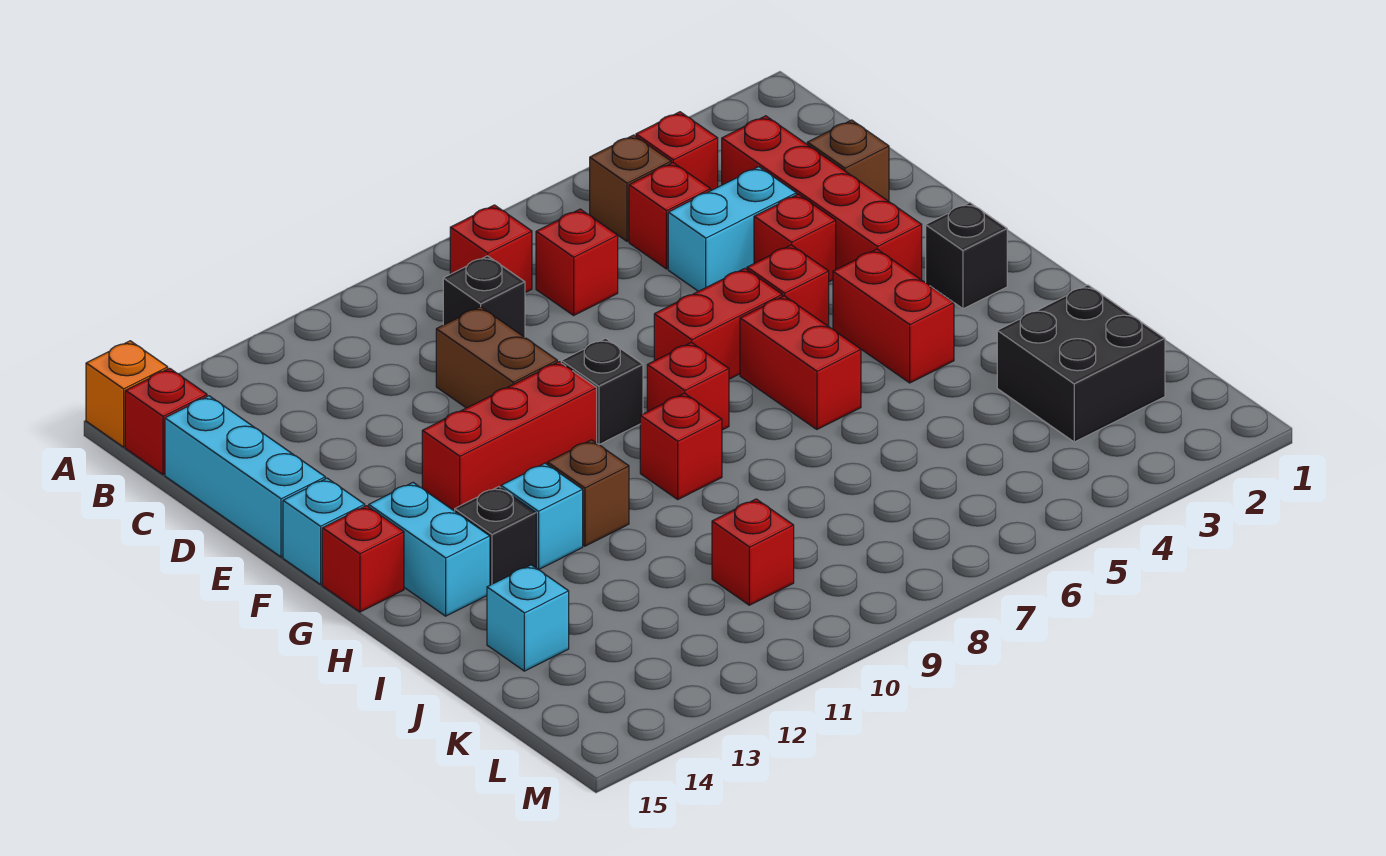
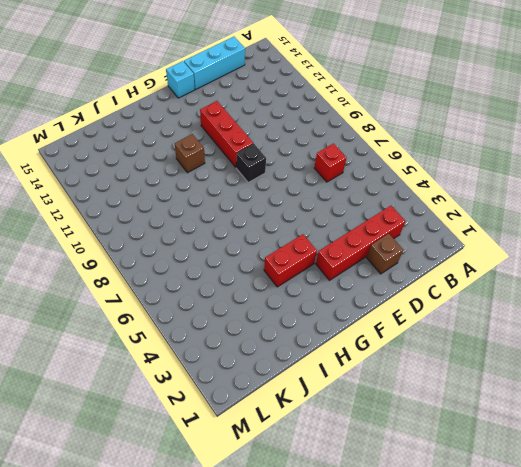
none -> orange 1x1 brick [86,341,168,447]
none -> red 1x1 brick [636,112,718,190]
none -> brown 1x1 brick [590,135,671,241]
none -> red 1x1 brick [450,205,532,293]

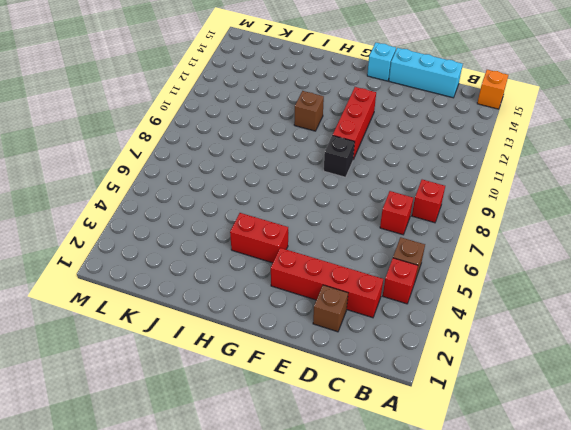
none -> red 1x1 brick [125,368,207,475]
none -> red 1x1 brick [629,163,711,269]
none -> black 1x1 brick [443,256,525,337]
none -> cyan 1x2 brick [668,167,796,291]

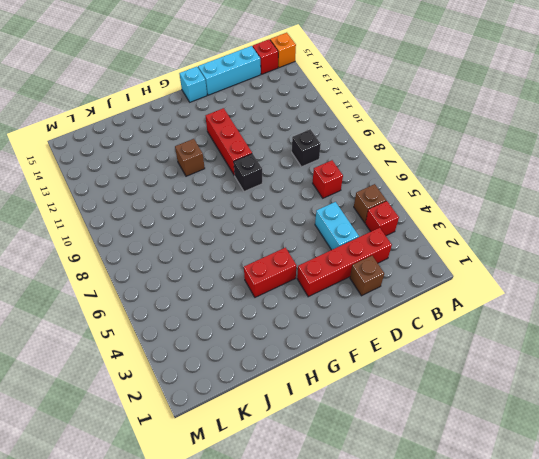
none -> red 1x1 brick [450,205,532,293]
none -> red 1x1 brick [629,163,711,269]
none -> brown 1x2 brick [436,307,557,408]
none -> red 1x1 brick [754,194,836,282]

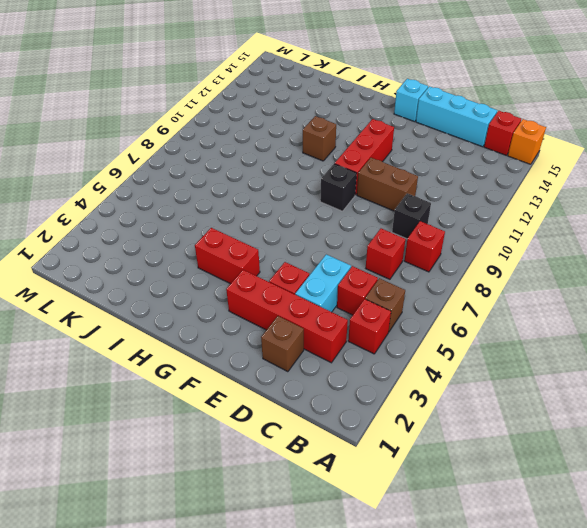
none -> red 1x1 brick [747,245,829,326]
none -> red 1x2 brick [654,268,782,379]
none -> black 1x1 brick [926,203,1007,309]
none -> red 1x2 brick [740,296,861,429]

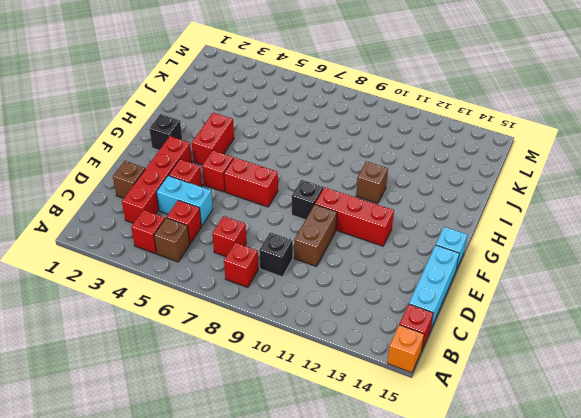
none -> red 1x2 brick [740,296,861,429]
none -> red 1x1 brick [647,342,729,430]
none -> cyan 1x2 brick [369,483,490,616]
none -> red 1x1 brick [322,506,404,612]

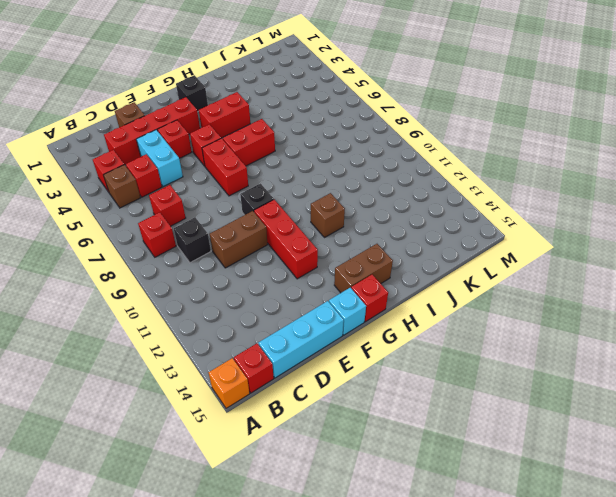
brown 1x2 brick [334,244,393,293] -> cyan 1x2 brick [369,483,490,616]
none -> red 1x1 brick [647,342,729,430]
none -> red 1x1 brick [640,393,722,499]
none -> cyan 1x1 brick [501,463,583,570]
none -> black 1x1 brick [455,487,536,585]

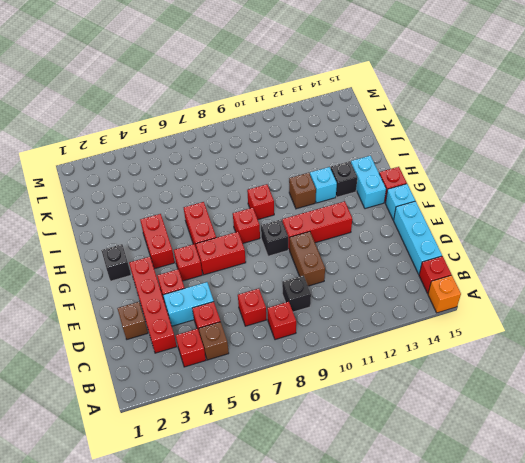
none -> black 2x2 brick [997,285,1165,442]
none -> cyan 1x1 brick [487,565,569,671]
none -> red 1x1 brick [712,499,794,605]

